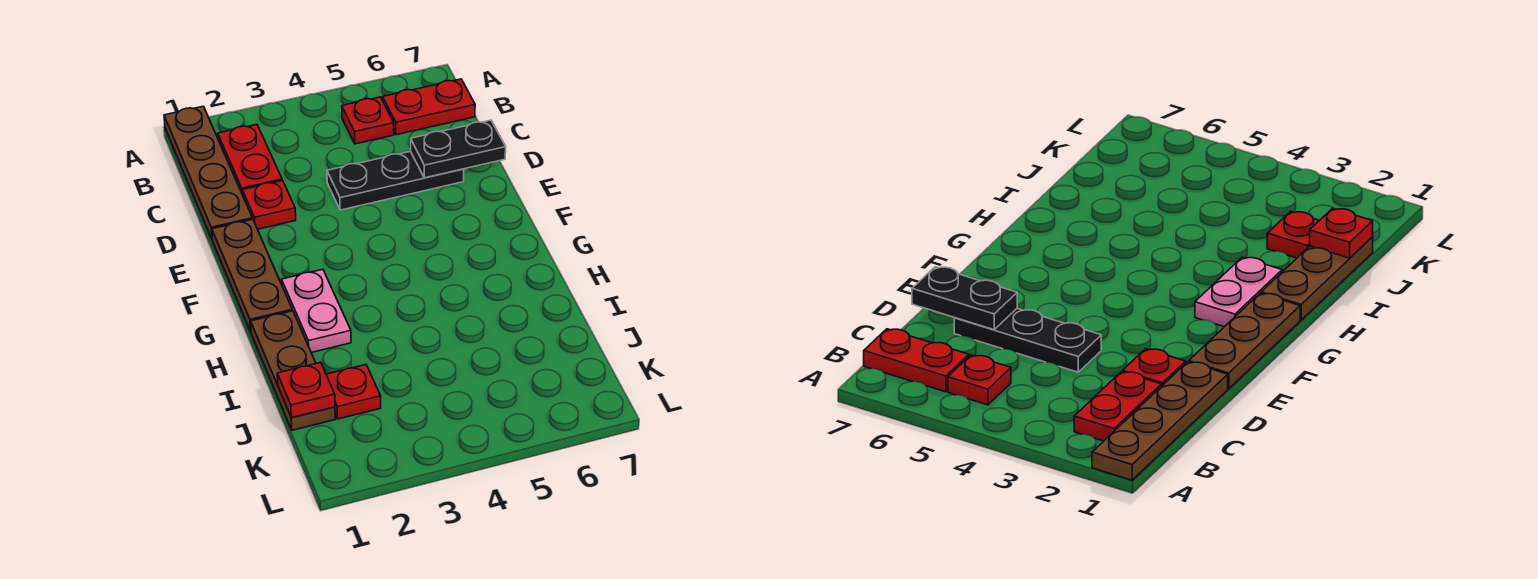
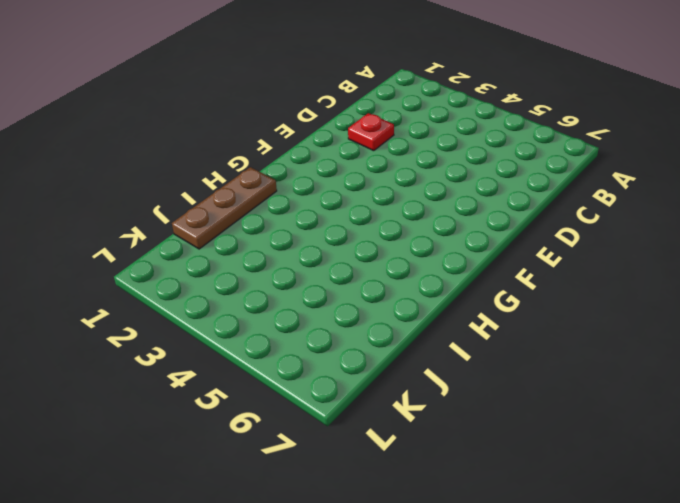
none -> brown 1x4 plate [164,106,252,240]
none -> red 1x2 plate [218,125,282,195]
none -> red 1x1 plate [342,97,394,144]

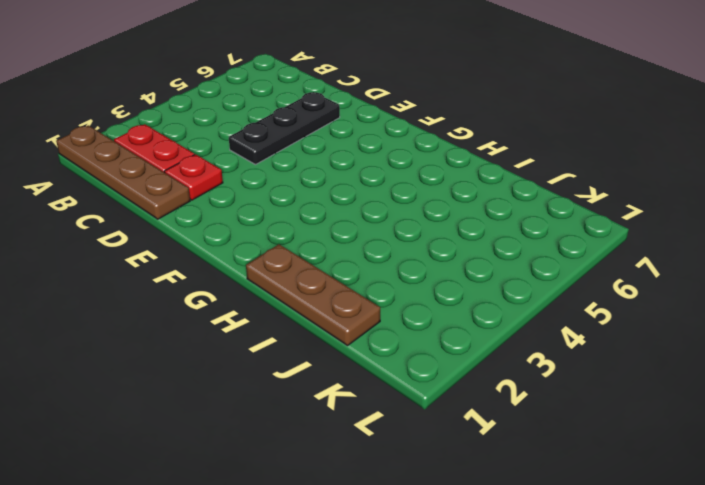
none -> red 1x1 plate [342,97,394,144]
none -> red 1x2 plate [383,79,475,135]
none -> brown 1x3 plate [212,219,292,331]

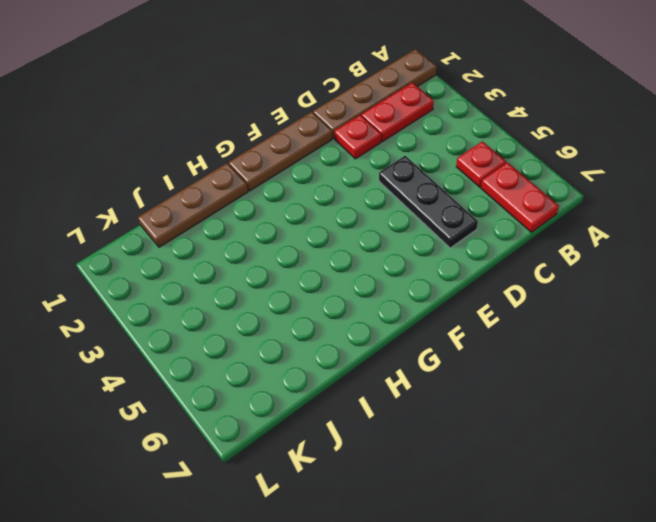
none -> pink 1x2 plate [281,269,351,353]
none -> red 1x1 plate [326,365,381,419]
none -> black 1x2 plate [410,120,506,178]

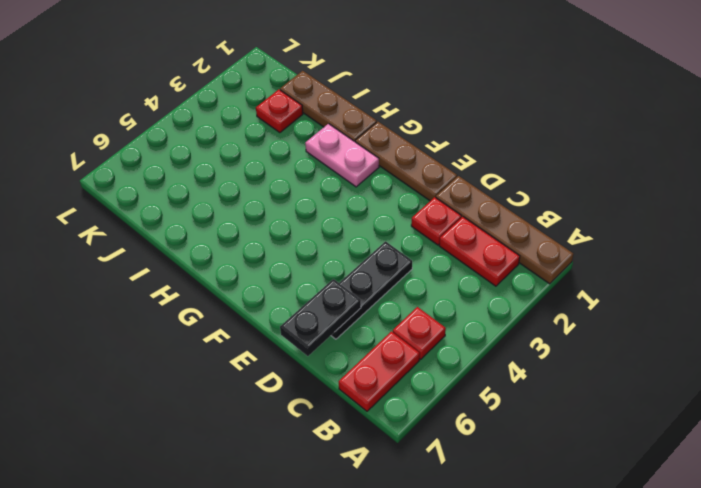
none -> red 1x1 plate [277,362,335,418]

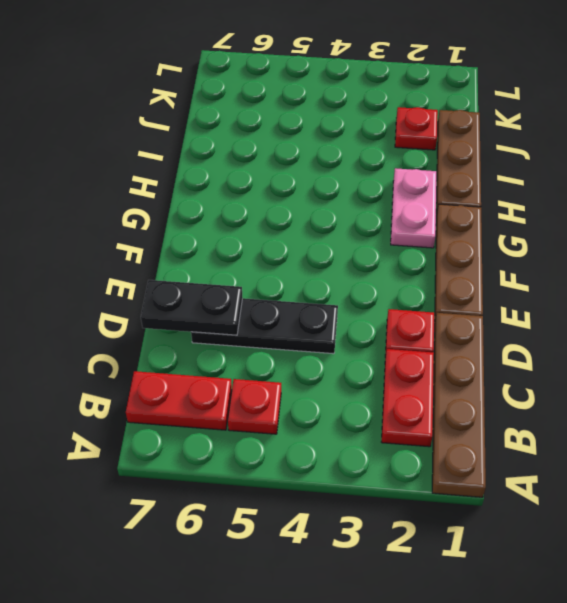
none -> red 1x1 plate [277,362,335,418]

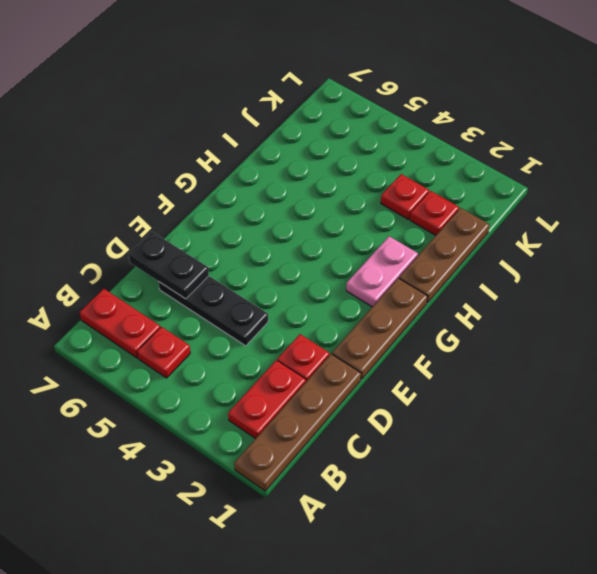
red 1x1 plate [381,174,429,220] -> red 1x1 plate moved to [277,362,335,418]

